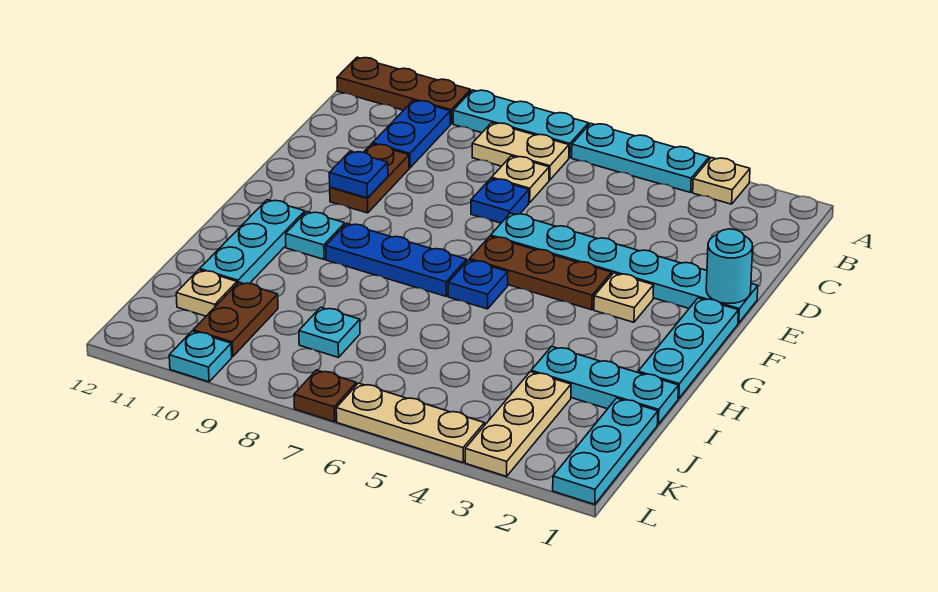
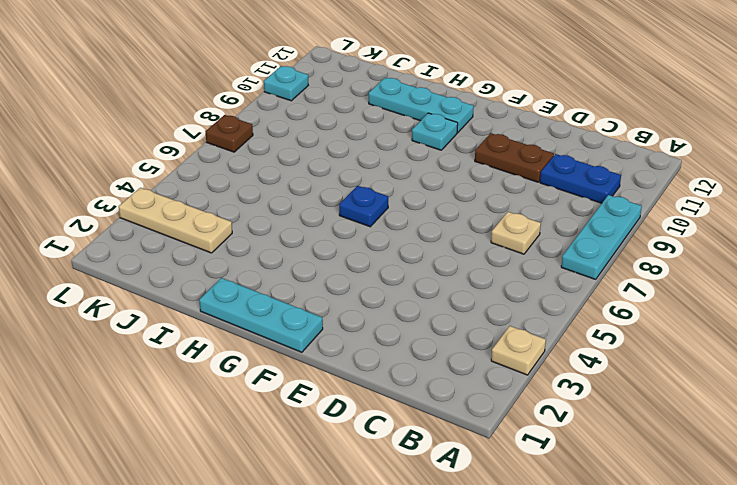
none -> cyan 1x3 plate [572,123,709,192]
none -> brown 1x3 plate [337,57,471,124]
none -> tan 1x2 plate [472,123,569,180]

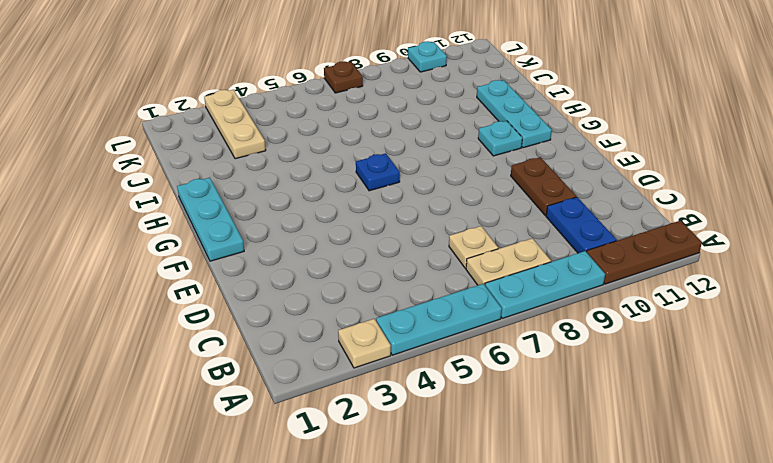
none -> blue 1x1 plate [471,178,529,223]
none -> cyan 1x6 plate [491,213,758,323]
none -> tan 1x1 plate [594,273,654,322]

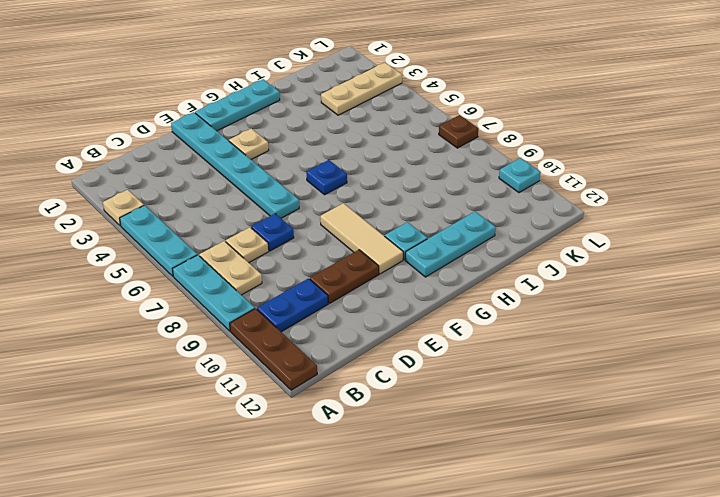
tan 1x3 tile [320,203,403,274] -> none
none -> brown 1x3 plate [470,236,612,310]
none -> blue 1x3 plate [326,224,467,296]
none -> cyan 1x3 plate [531,346,678,424]

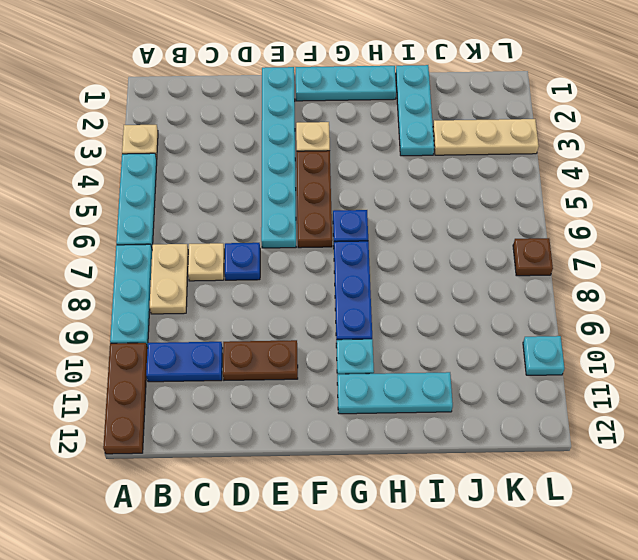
none -> cyan 1x3 plate [553,398,658,504]
none -> cyan 1x1 plate [299,307,360,358]
none -> brown 1x2 plate [193,282,278,357]

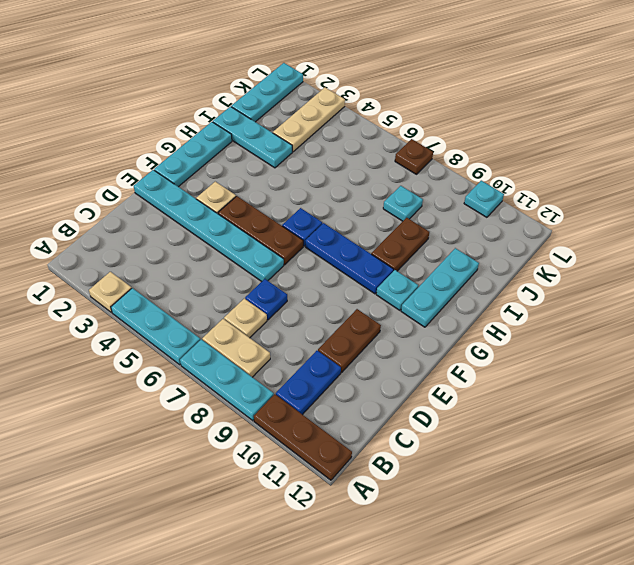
brown 1x2 plate [371,218,429,271] -> brown 1x2 plate moved to [193,282,278,357]
none -> tan 1x1 plate [176,270,237,316]
none -> tan 1x3 plate [336,383,484,463]
none -> cyan 1x1 round brick [706,229,753,303]

